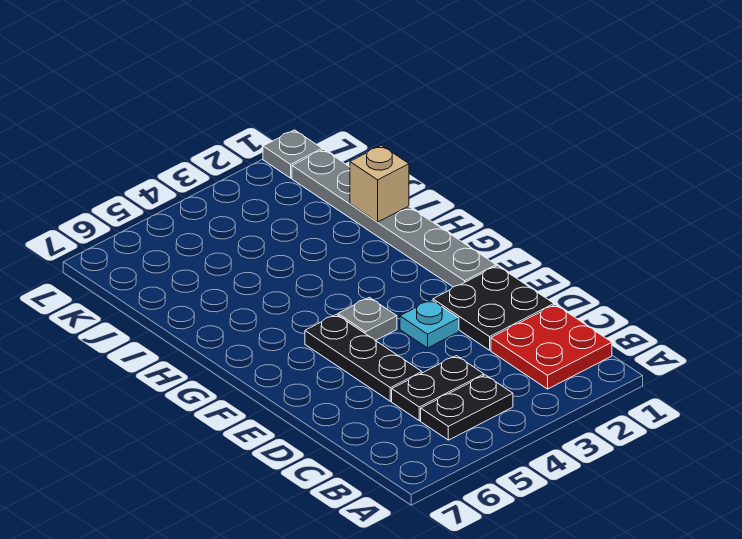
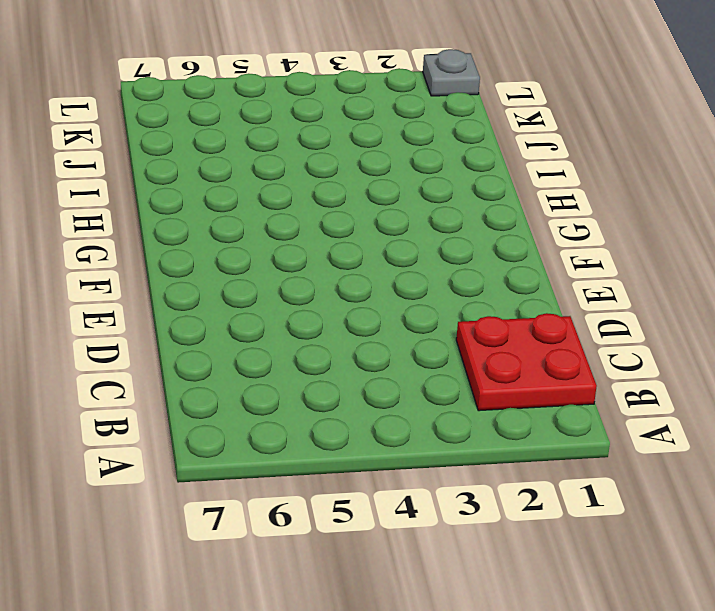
none -> black 1x2 plate [421,375,513,440]
none -> black 1x2 plate [392,356,484,421]

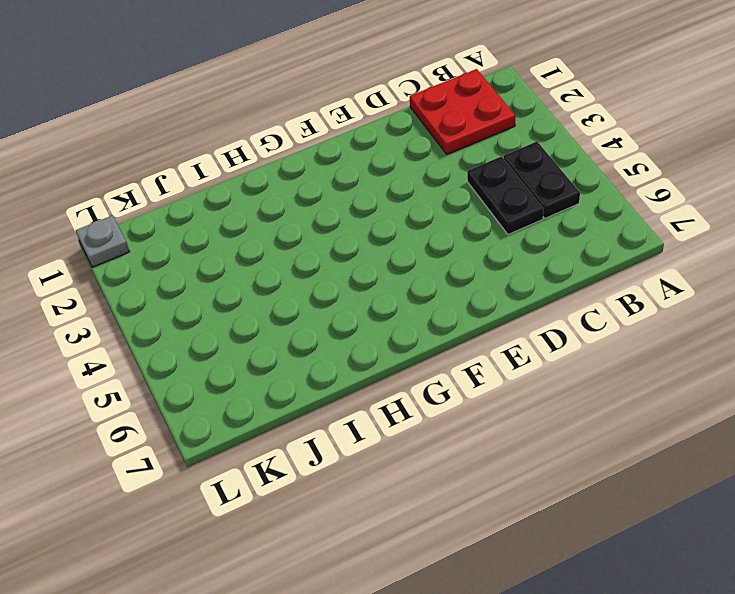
none -> black 2x2 plate [433,266,554,350]
none -> black 1x3 plate [305,314,422,401]

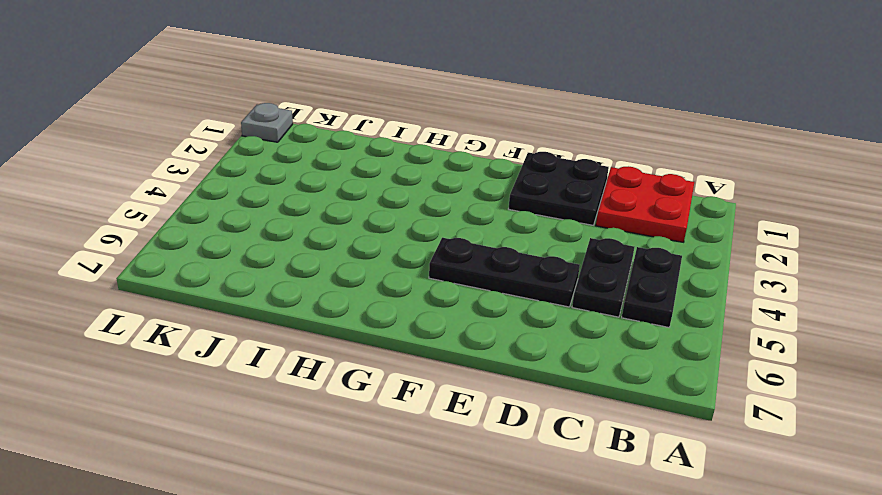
none -> cyan 1x1 plate [400,300,459,348]
none -> grey 1x6 plate [292,149,496,287]

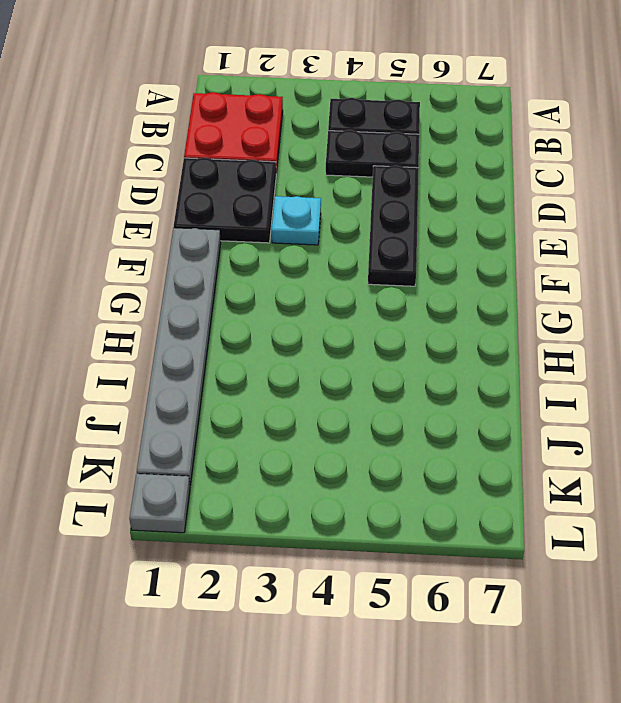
none -> grey 1x1 plate [338,297,397,341]
none -> tan 1x1 brick [350,145,409,222]

